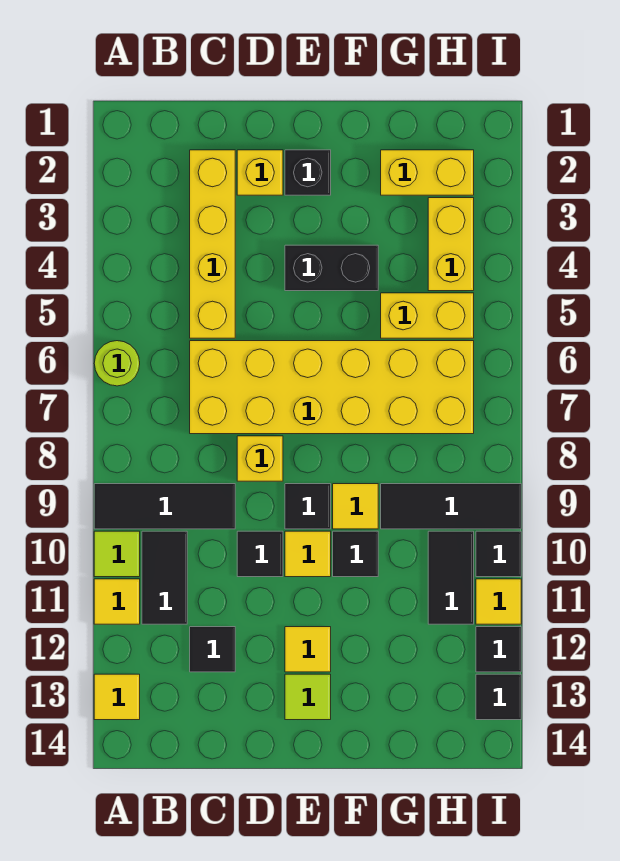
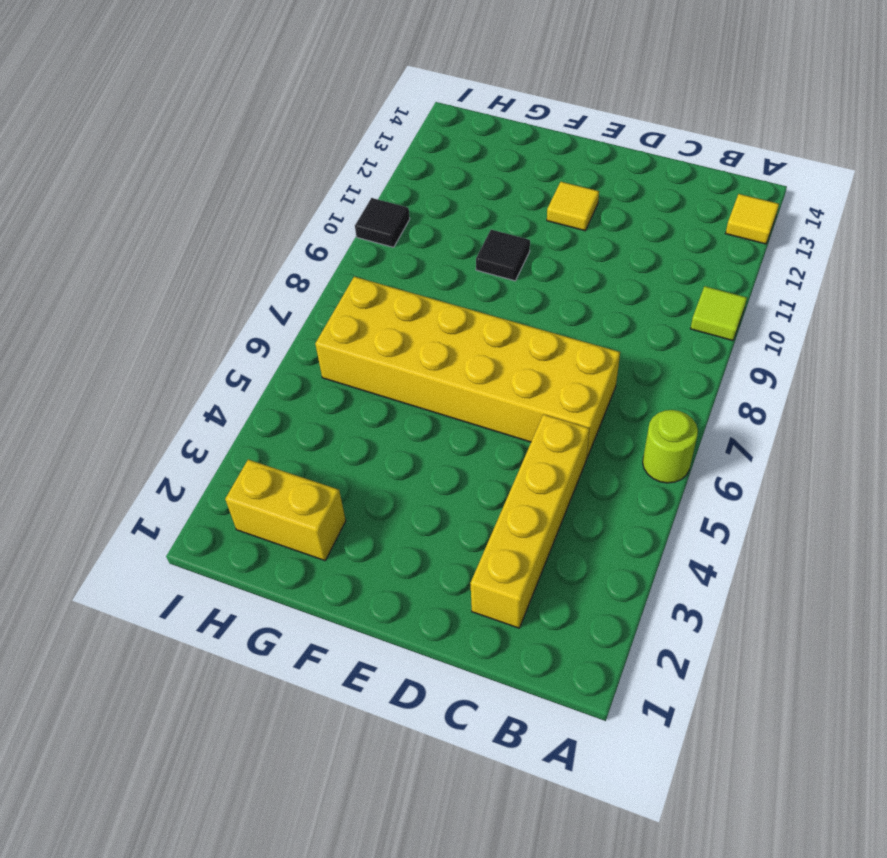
none -> black 1x3 tile [94,484,235,529]
none -> yellow 1x1 tile [94,579,140,624]
none -> black 1x2 tile [142,531,187,624]

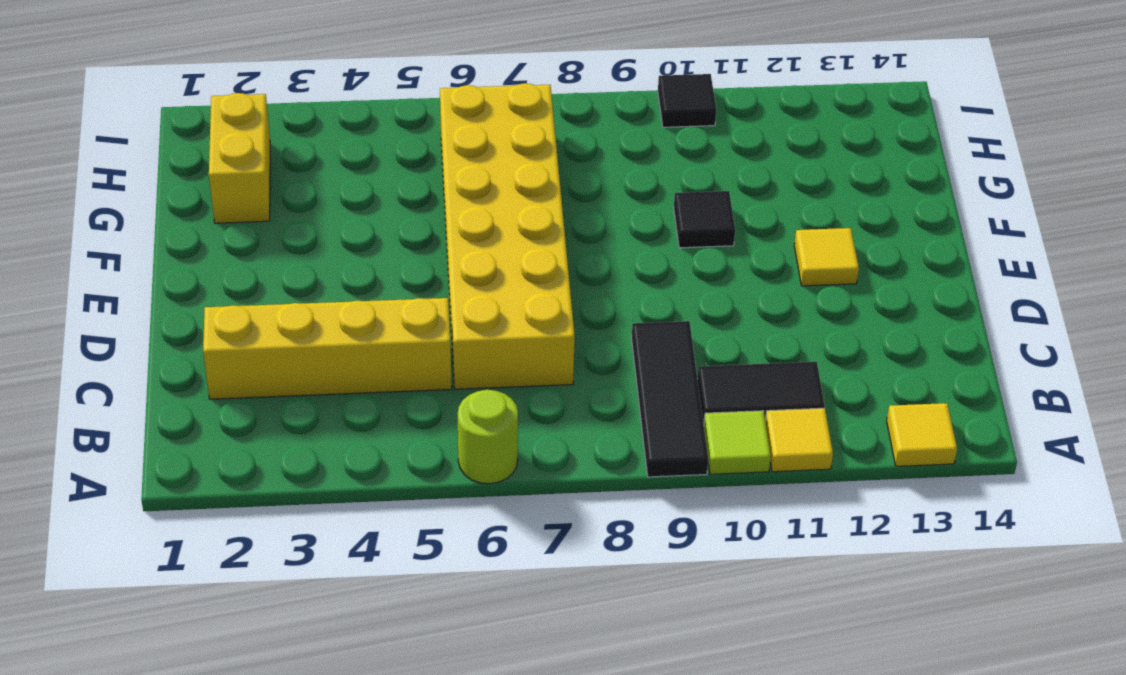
none -> black 1x1 tile [190,627,235,672]
none -> yellow 1x1 brick [237,150,283,195]
none -> yellow 1x1 brick [237,436,283,481]

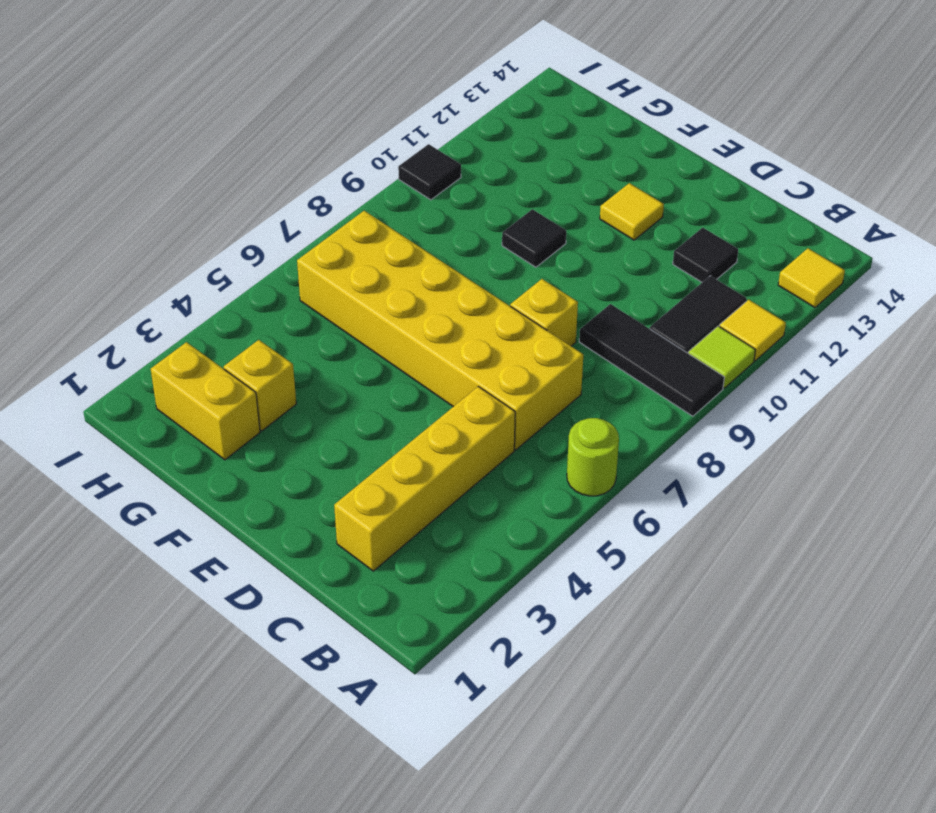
yellow 1x1 brick [224,340,296,431] -> yellow 1x1 brick moved to [237,150,283,195]
none -> black 1x1 tile [237,531,283,577]
none -> black 1x1 brick [285,150,331,195]
none -> black 1x2 brick [285,245,378,291]

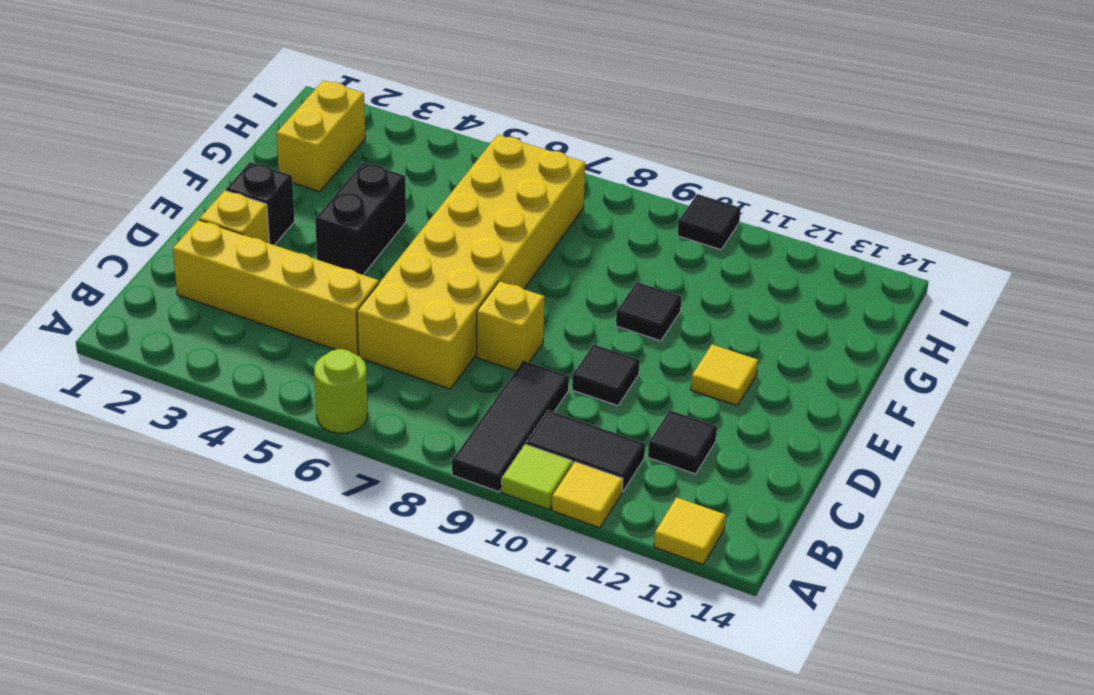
none -> black 1x1 tile [285,484,331,529]
none -> yellow 1x1 tile [285,531,331,577]
none -> lime 1x1 tile [285,674,331,720]

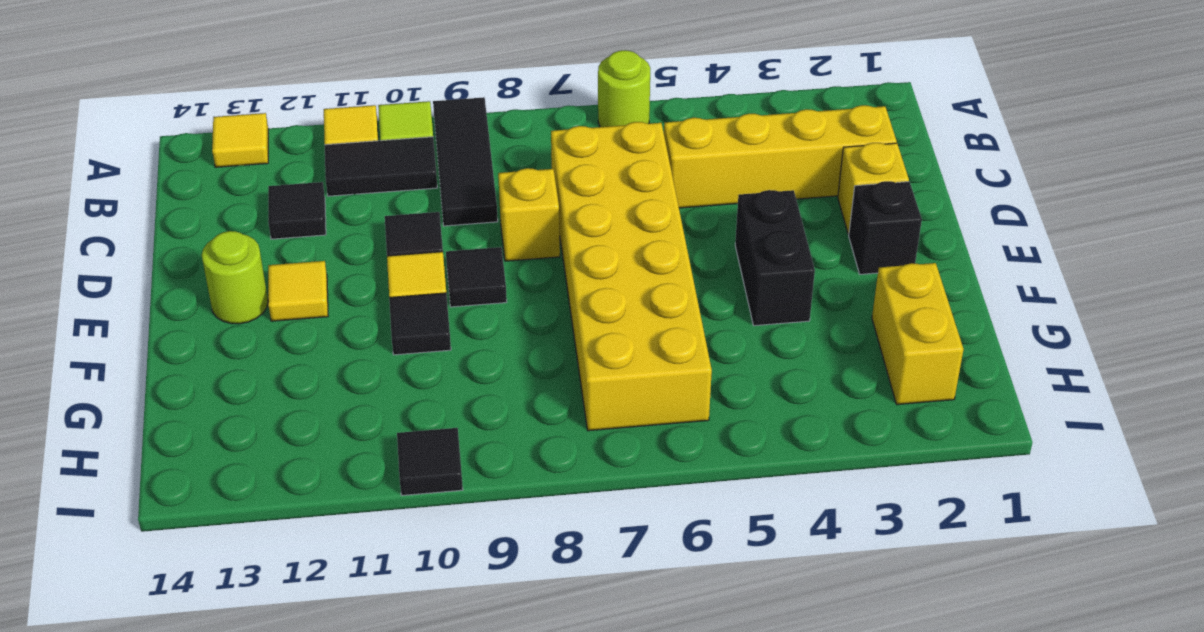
lime 1x1 round brick [202,231,268,324] -> lime 1x1 tile [285,674,331,720]
none -> yellow 1x1 tile [333,484,378,529]
none -> yellow 1x2 brick [381,293,474,338]
none -> black 1x3 tile [381,484,521,529]

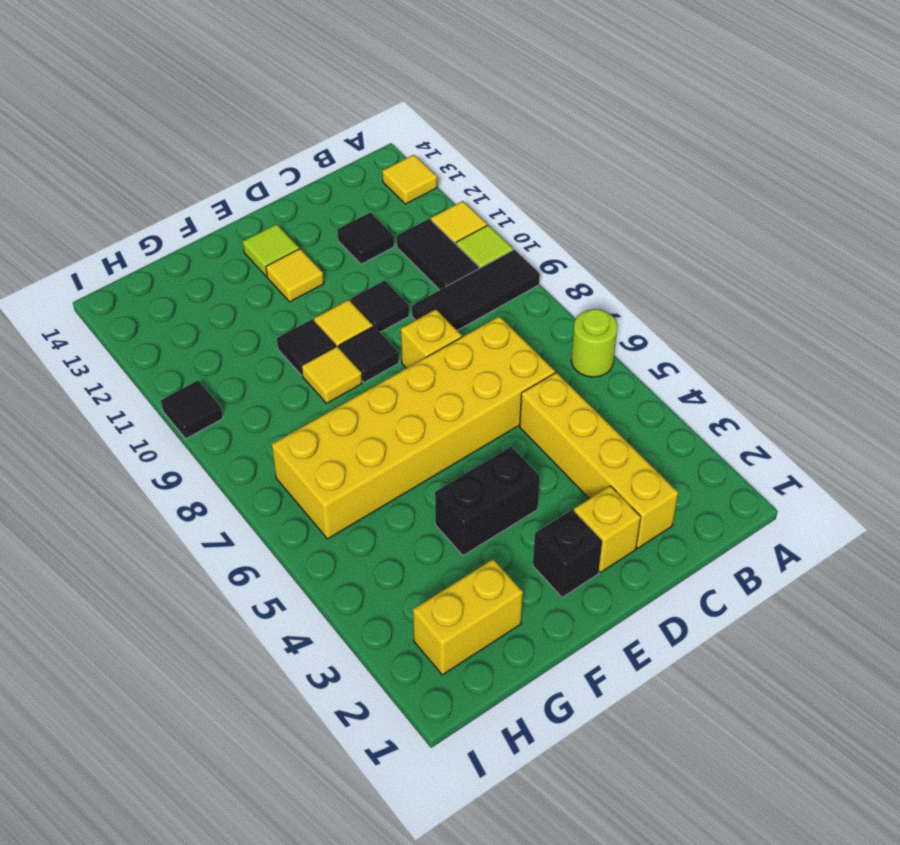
none -> yellow 1x2 brick [381,293,474,338]
none -> black 1x3 tile [381,484,521,529]
none -> yellow 1x2 brick [428,198,474,291]

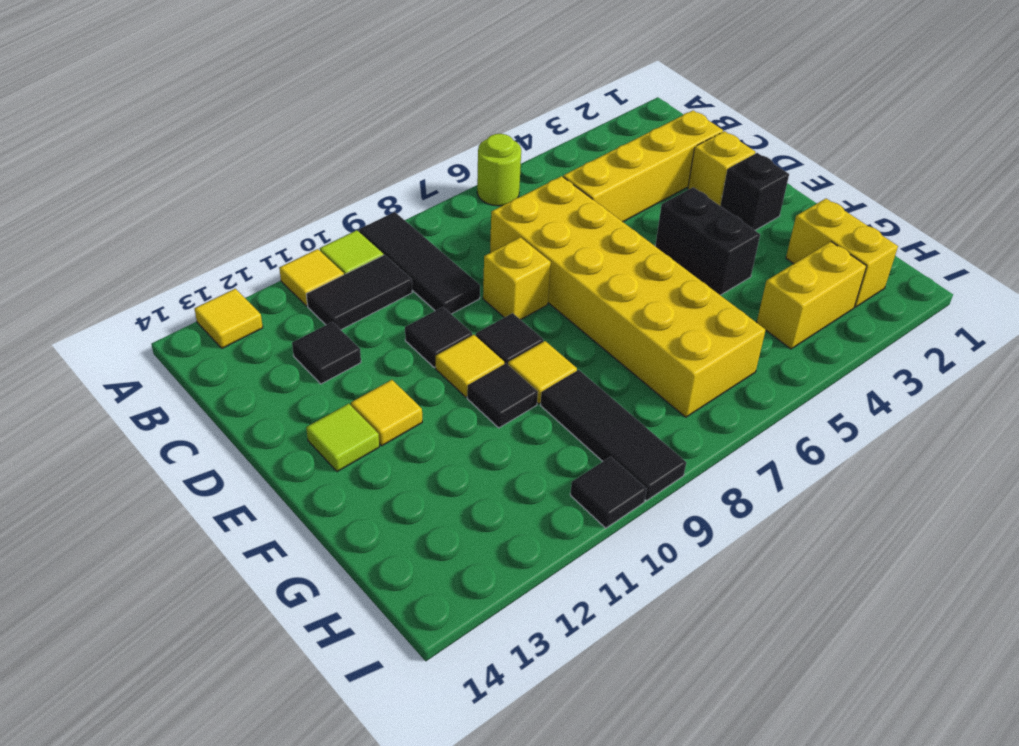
none -> yellow 1x2 brick [381,293,474,338]
none -> black 1x2 tile [428,531,474,624]
none -> yellow 1x1 tile [476,579,521,624]

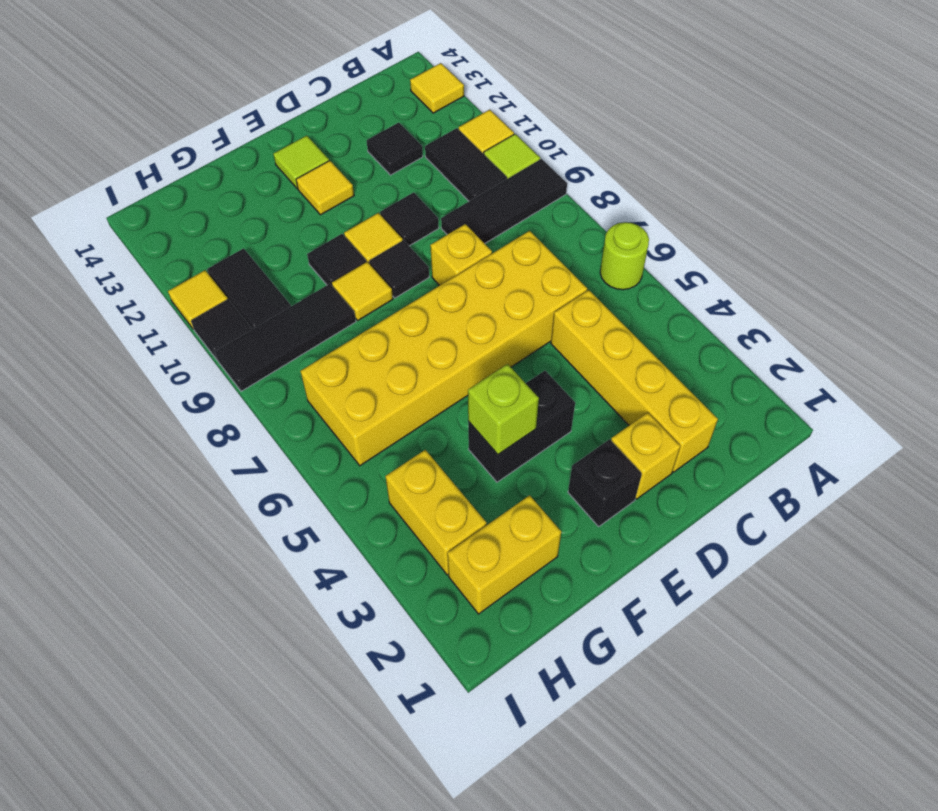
lime 1x1 brick [468,364,539,454] -> none
none -> yellow 1x2 brick [381,293,474,338]
none -> black 1x1 tile [476,627,521,672]
none -> black 1x1 tile [476,674,521,720]

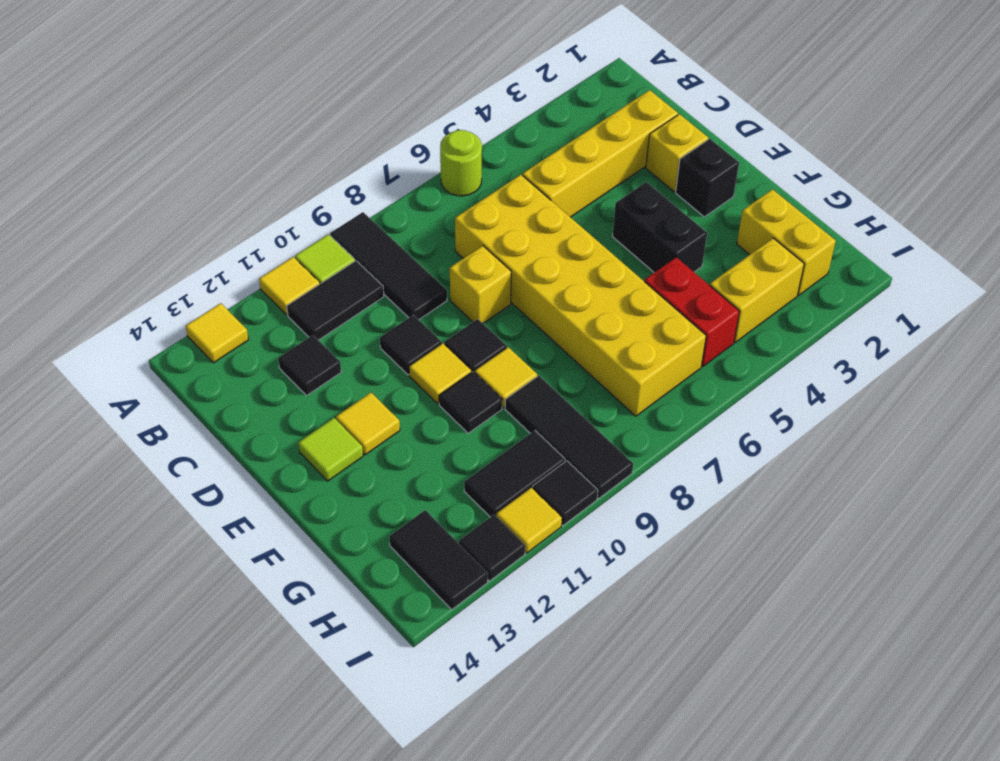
red 1x2 brick [644,257,739,366] -> yellow 1x2 brick [381,293,474,338]
black 1x2 tile [389,510,488,610] -> black 1x1 tile [476,674,521,720]

